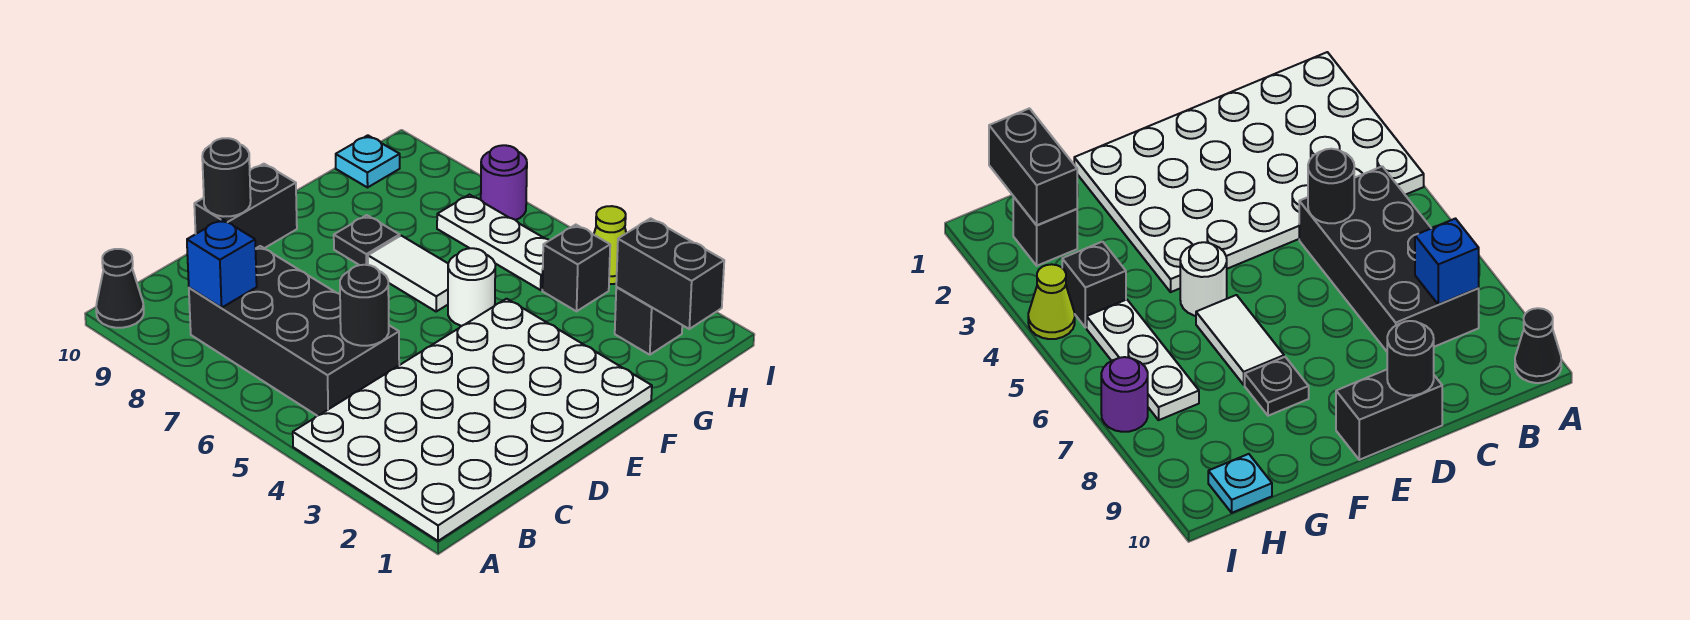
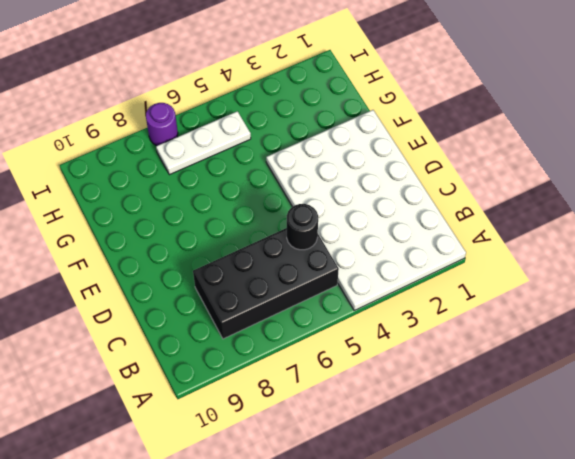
none -> black 1x1 cone [96,249,144,328]
none -> black 1x2 brick [194,164,297,248]
none -> white 1x1 round brick [448,248,495,326]

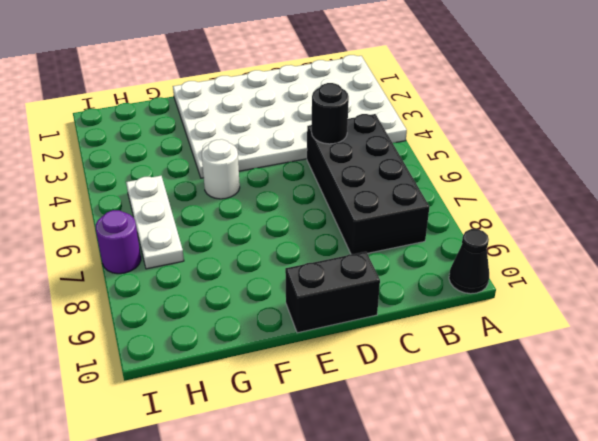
none -> white 1x2 tile [368,236,448,311]
none -> black 1x1 plate [334,215,400,265]
none -> black 1x1 brick [615,287,682,355]

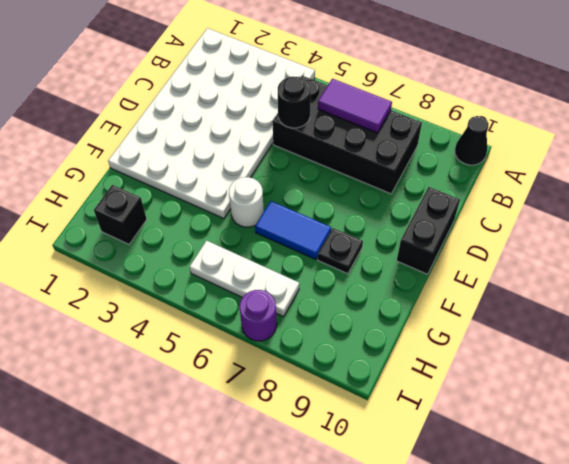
purple 1x2 tile [318,79,392,133] -> none
blue 1x2 tile [255,201,331,259] -> white 1x2 tile [368,236,448,311]
none -> black 1x1 brick [542,225,610,311]
none -> cyan 1x1 plate [336,135,400,187]
none -> lime 1x1 cone [594,206,626,284]

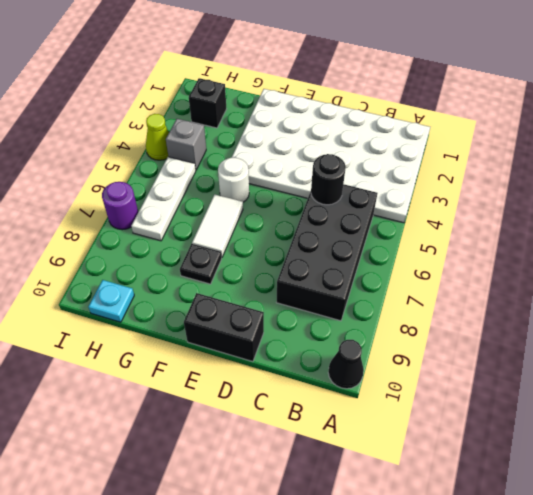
grey 1x1 brick [166,119,206,170] -> black 1x1 brick [542,225,610,311]
none -> blue 1x1 brick [187,219,257,308]
none -> black 1x1 round brick [202,138,251,217]
none -> black 1x2 brick [616,218,724,329]

